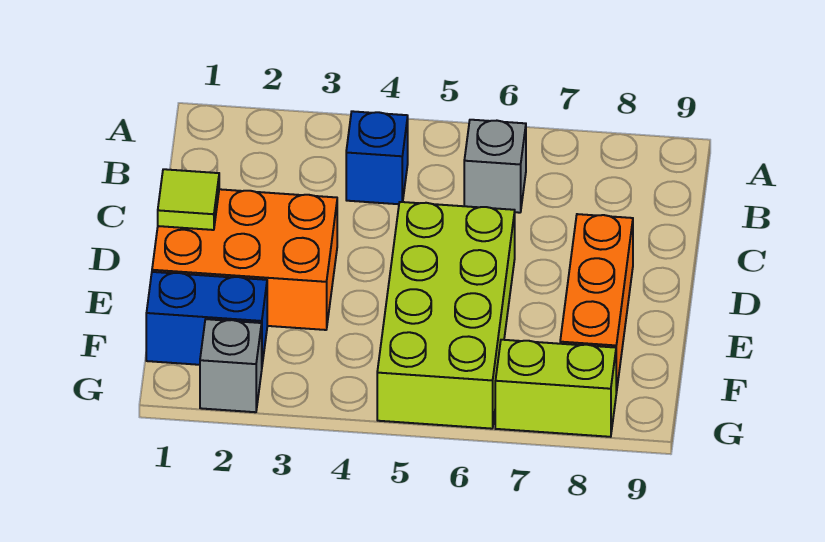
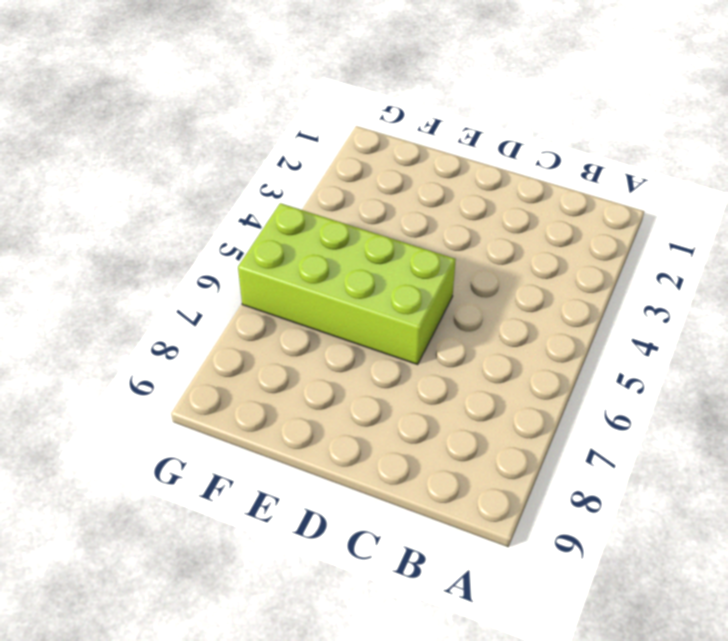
none -> blue 1x1 brick [346,111,408,204]
none -> grey 1x1 brick [464,120,526,213]

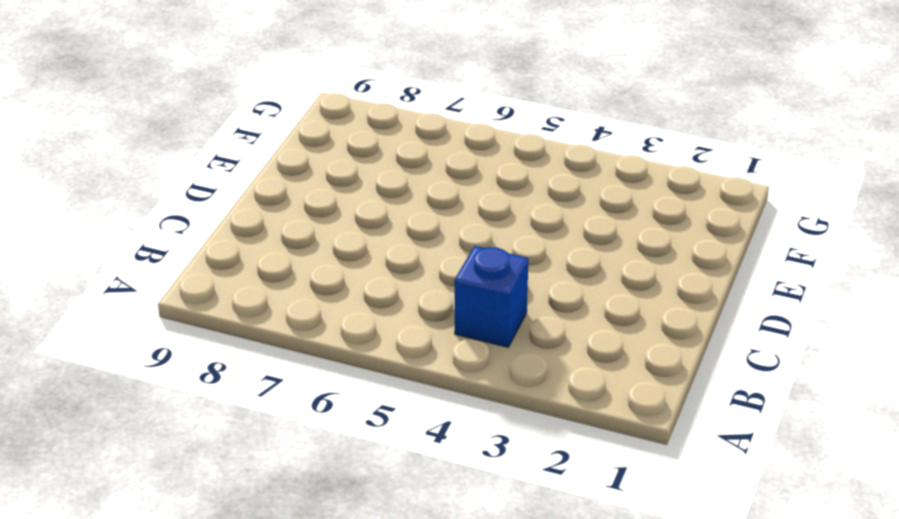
none -> grey 1x1 brick [464,120,526,213]
none -> orange 2x3 brick [152,189,337,330]

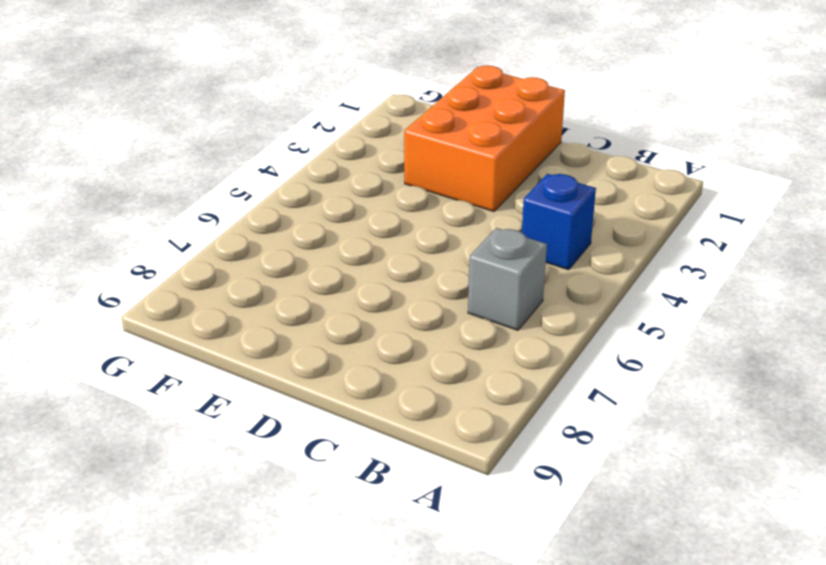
none -> lime 2x4 brick [377,202,515,429]
none -> orange 1x3 brick [560,214,633,393]

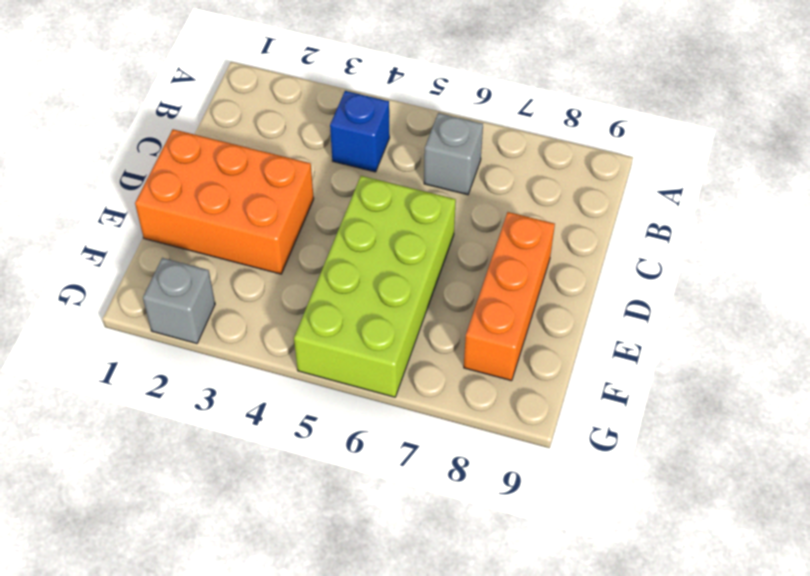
none -> blue 1x2 brick [146,272,267,365]
none -> lime 1x2 brick [495,340,616,437]

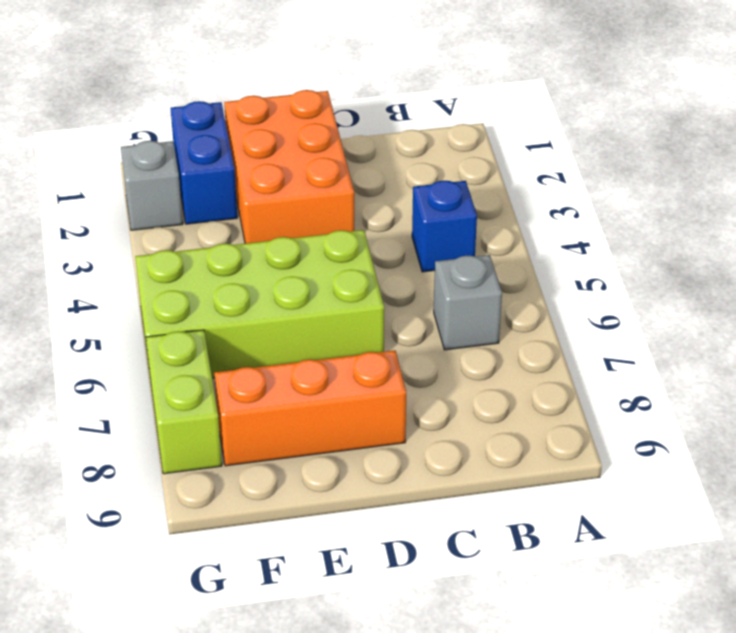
none -> lime 1x1 tile [158,169,219,230]

